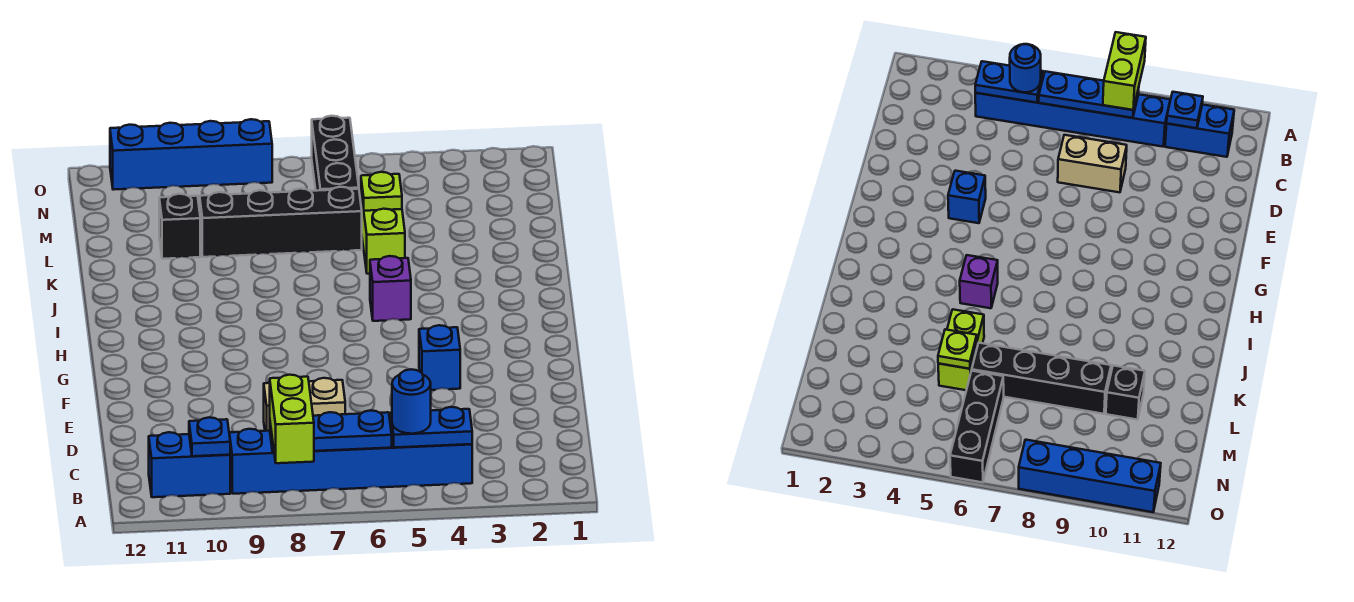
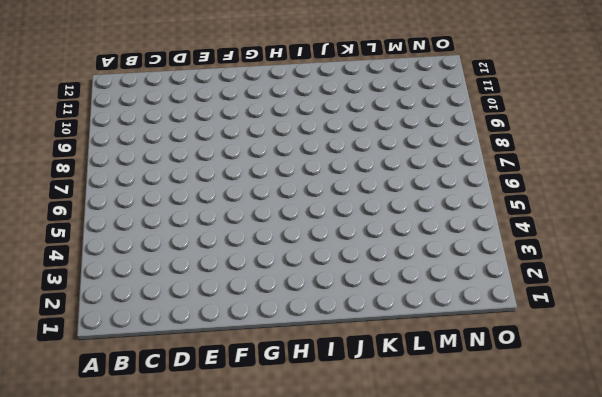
none -> blue 1x6 brick [229,425,472,494]
none -> blue 1x2 brick [149,432,230,497]
none -> tan 1x2 brick [264,378,345,431]

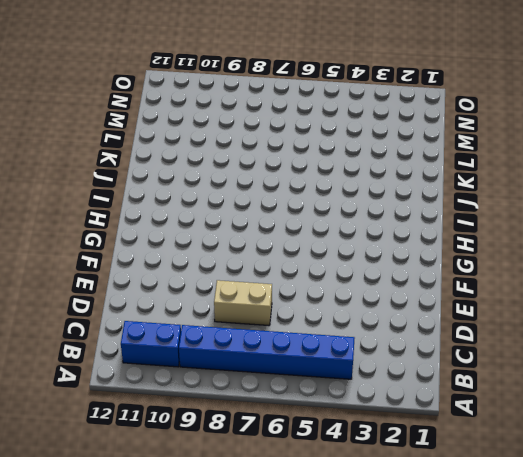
none -> blue 1x1 brick [419,325,460,390]
none -> purple 1x1 brick [370,256,411,321]
none -> lime 1x2 brick [361,193,405,274]

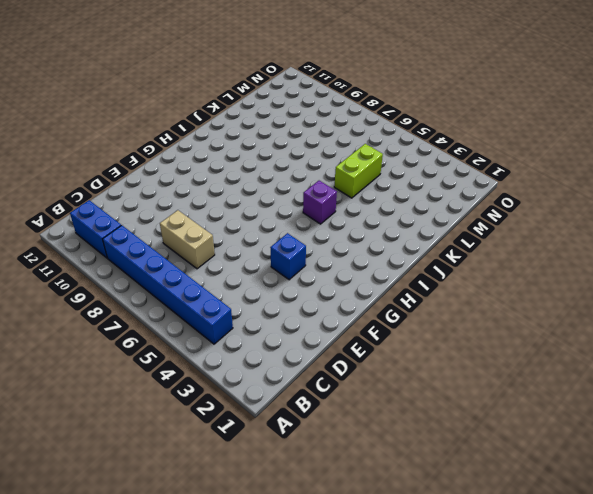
none -> black 1x4 brick [200,187,362,257]
none -> black 1x1 brick [159,194,200,259]
none -> black 1x3 brick [312,116,359,191]

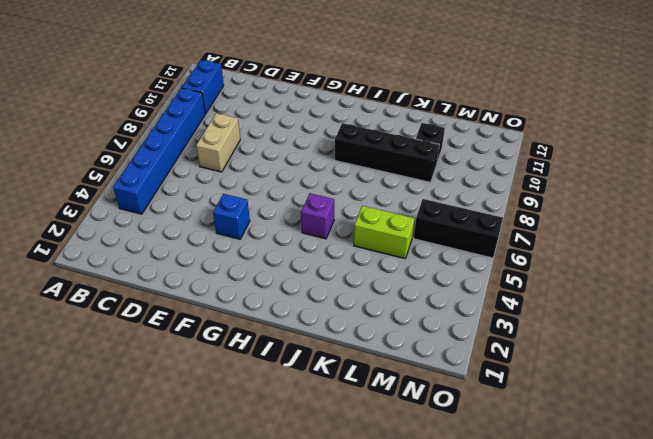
black 1x4 brick [335,123,439,182] -> black 1x4 brick turned to [200,187,362,257]
none -> blue 1x4 brick [110,119,272,190]
none -> blue 1x2 plate [391,407,472,448]
none -> blue 1x3 plate [270,410,392,453]

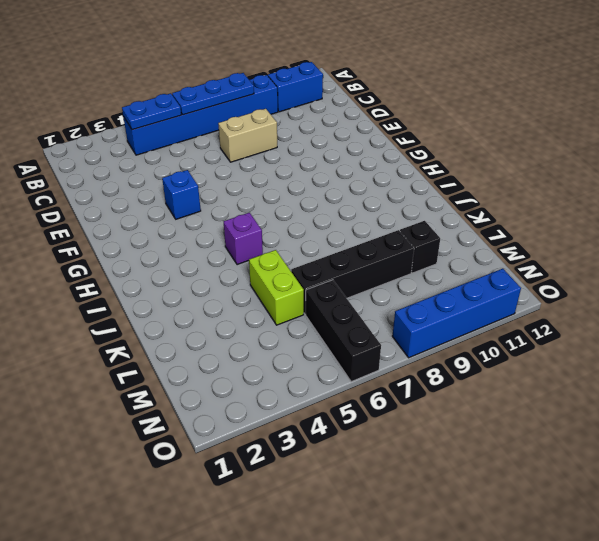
none -> blue 1x1 plate [189,418,230,456]
none -> lime 1x1 plate [361,172,402,211]
none -> lime 1x2 brick [270,375,314,463]

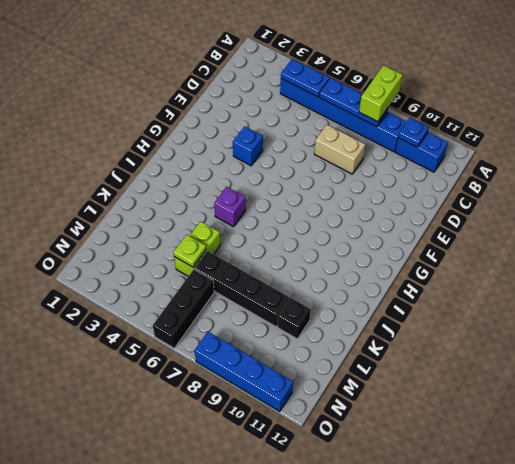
none -> blue 1x1 round brick [392,369,431,434]

